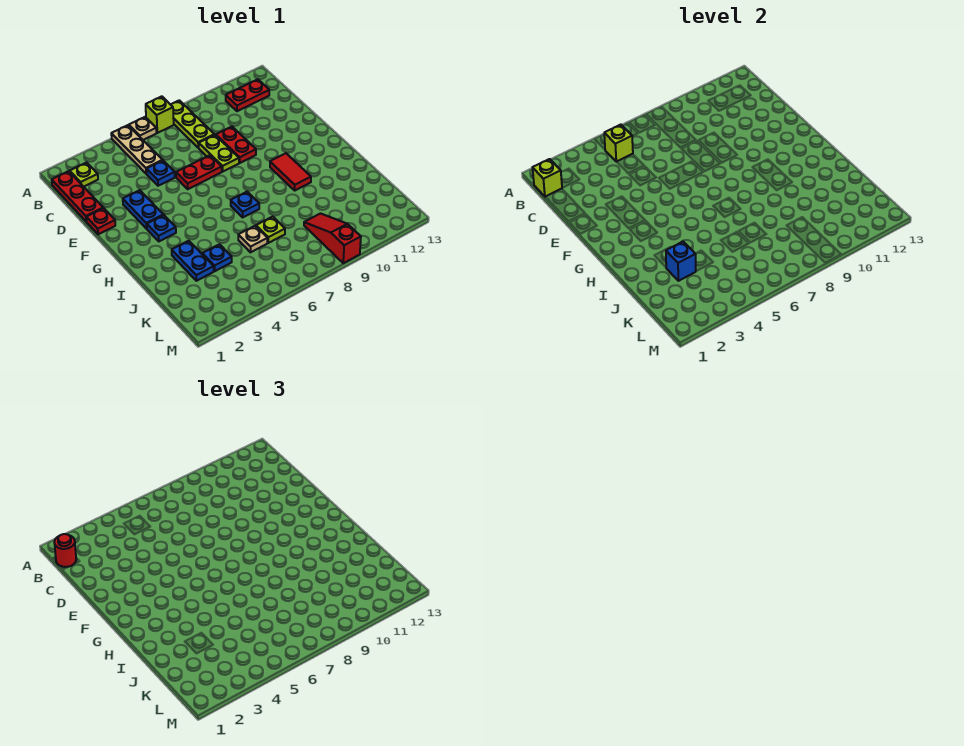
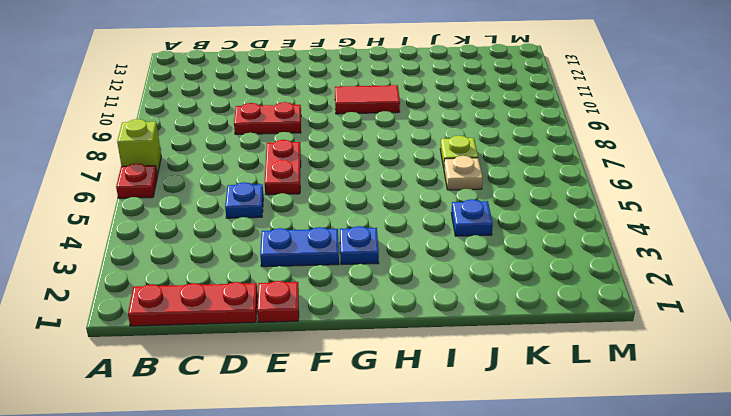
red 1x1 plate [116,164,157,198] -> tan 1x1 plate [129,117,157,140]
none -> tan 1x3 plate [111,125,163,174]
none -> lime 1x3 plate [171,100,214,148]
none -> lime 1x1 plate [70,162,98,187]

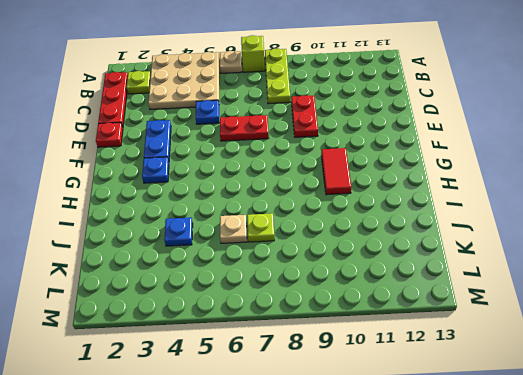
tan 3x3 plate [148,52,219,109] -> tan 1x3 plate [111,125,163,174]
none -> red 1x2 plate [226,79,269,111]
none -> lime 1x2 plate [199,135,239,172]
none -> blue 1x1 plate [231,192,259,217]

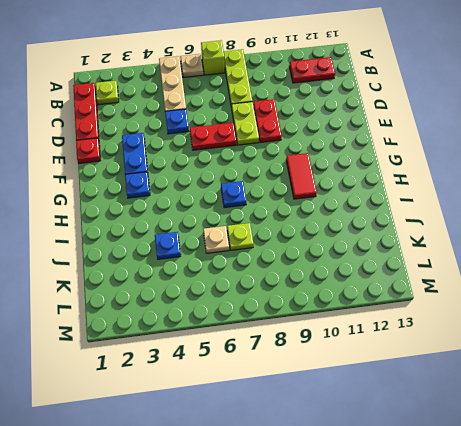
none -> blue 1x2 plate [172,241,214,281]
none -> red 1x3 slope [304,214,361,263]
none -> lime 1x1 brick [533,159,562,197]

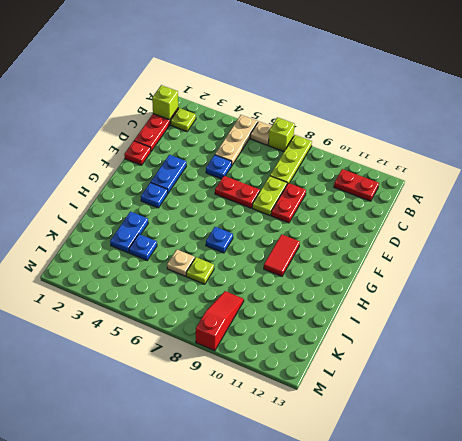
none -> lime 1x1 brick [604,125,633,162]
none -> blue 1x1 brick [666,242,696,281]
none -> red 1x1 round brick [54,534,76,567]

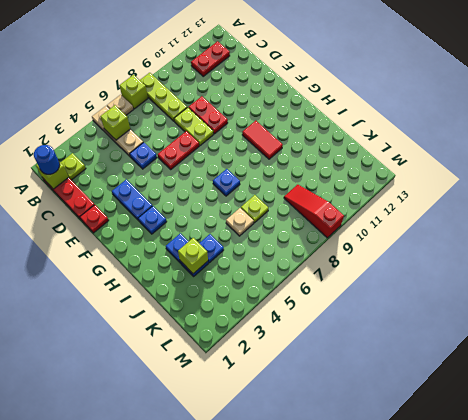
blue 1x1 round brick [34,145,60,174] -> red 1x1 round brick [54,534,76,567]
lime 1x1 brick [178,238,208,274] -> blue 1x1 brick [666,242,696,281]

